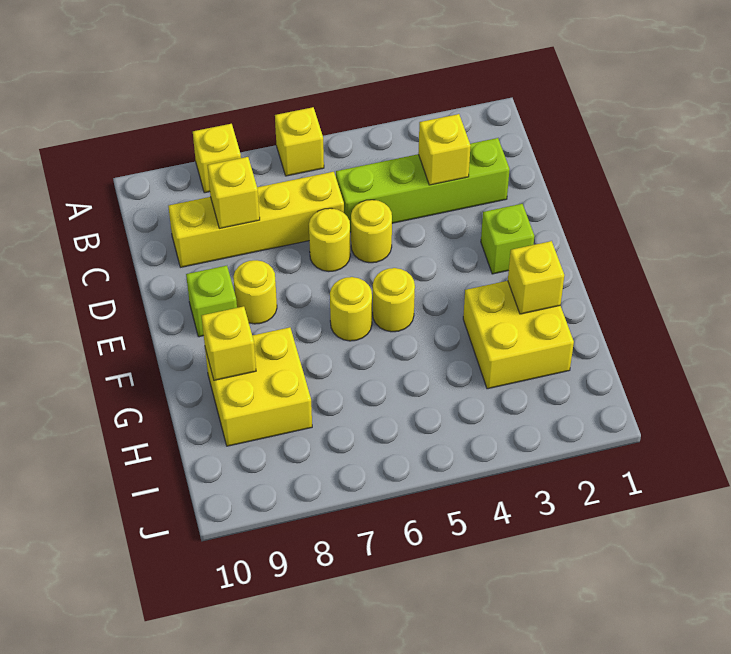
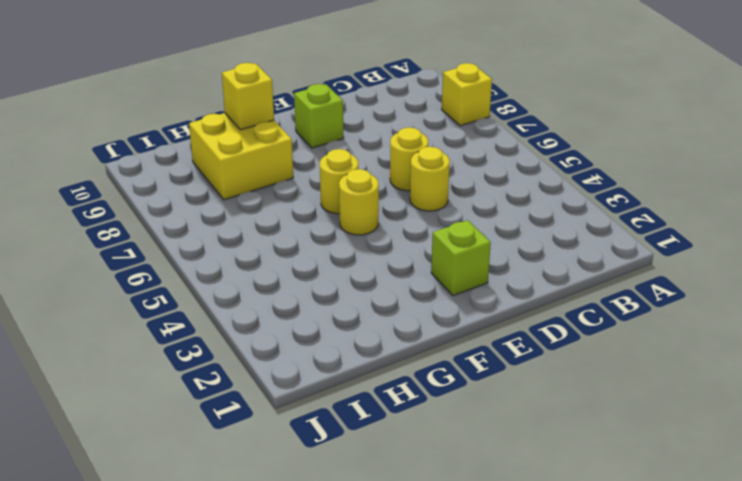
none -> yellow 1x1 brick [275,107,324,176]
none -> lime 1x4 brick [336,138,510,232]
none -> yellow 1x4 brick [168,172,344,267]

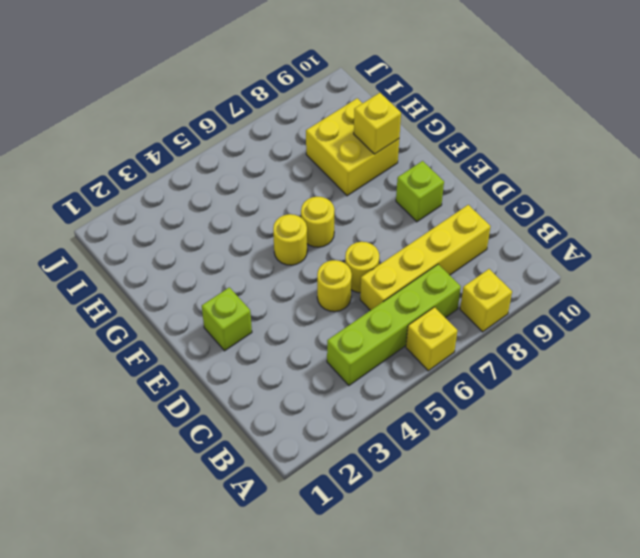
lime 1x4 brick [327,264,461,385] -> lime 1x4 brick moved to [336,138,510,232]
none -> yellow 1x1 round brick [233,260,277,324]
none -> yellow 2x2 brick [463,281,574,389]
none -> yellow 1x1 brick [418,114,471,185]

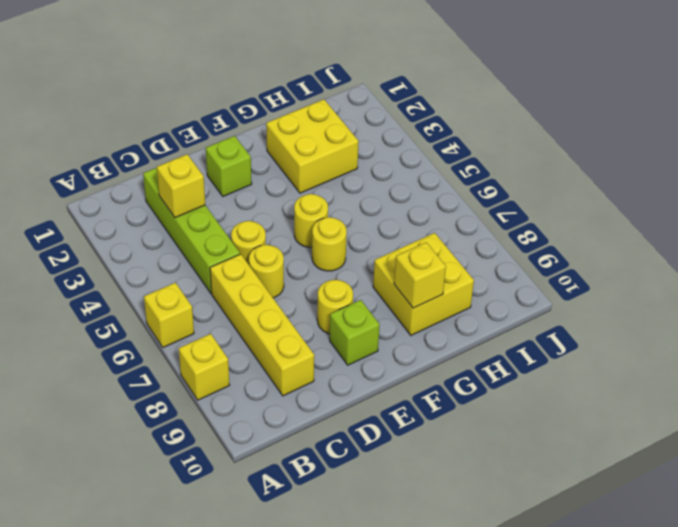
none -> yellow 1x1 brick [207,157,260,228]
none -> yellow 1x1 brick [508,241,564,314]

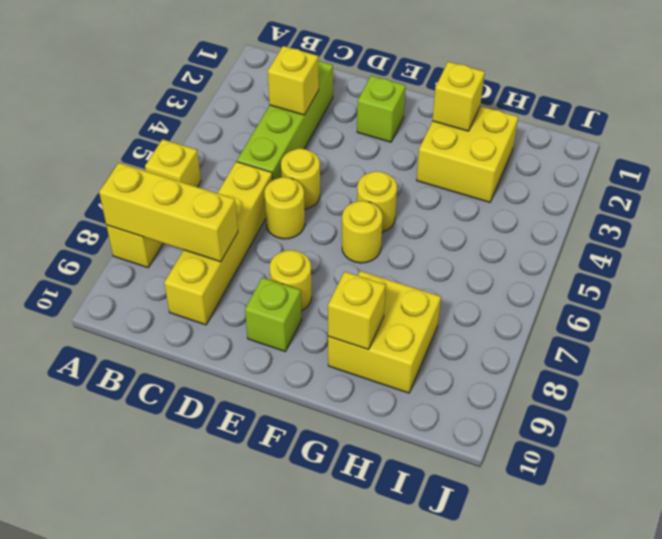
yellow 1x3 brick [99,163,238,262] -> yellow 1x1 brick [207,157,260,228]

